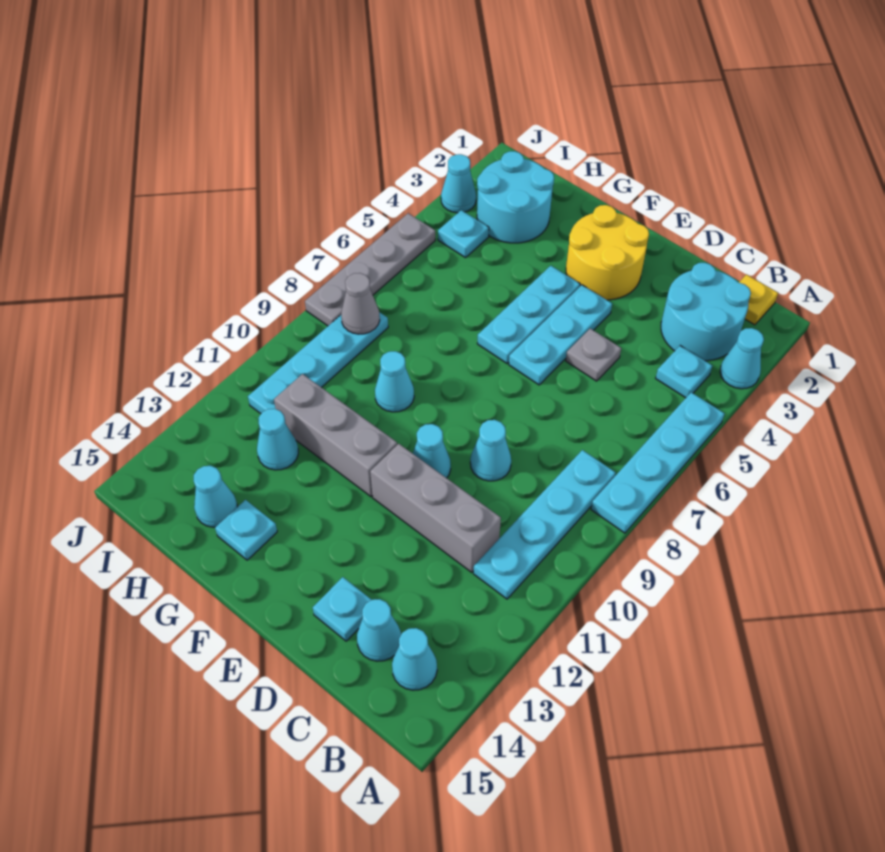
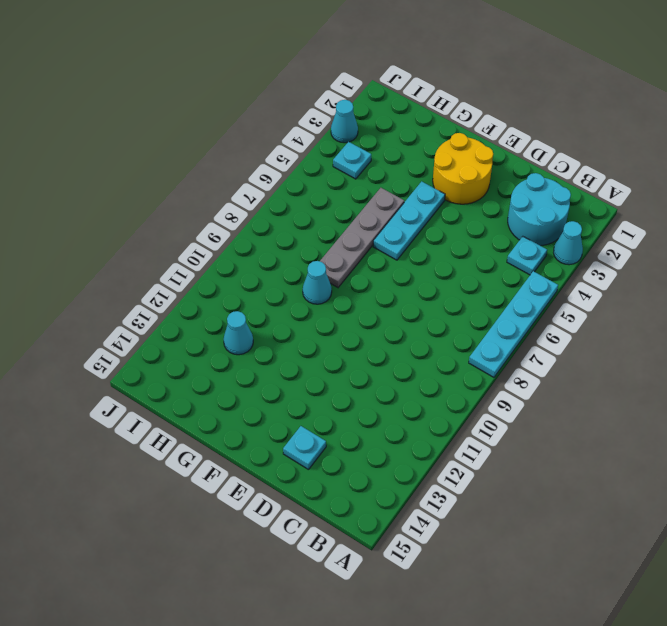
grey 1x4 plate [320,188,404,287] -> grey 1x4 plate moved to [305,213,435,326]
none -> yellow 1x1 plate [739,275,778,325]
none -> cyan 1x4 plate [474,450,616,599]
none -> cyan 1x1 cone [392,628,437,690]

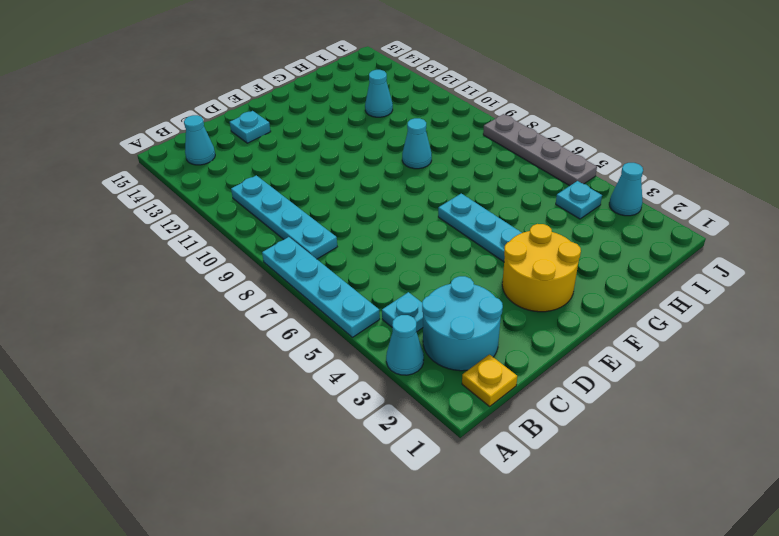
none -> grey 1x3 brick [370,444,501,573]
none -> cyan 1x1 cone [357,599,401,661]
none -> grey 1x1 plate [566,329,621,381]

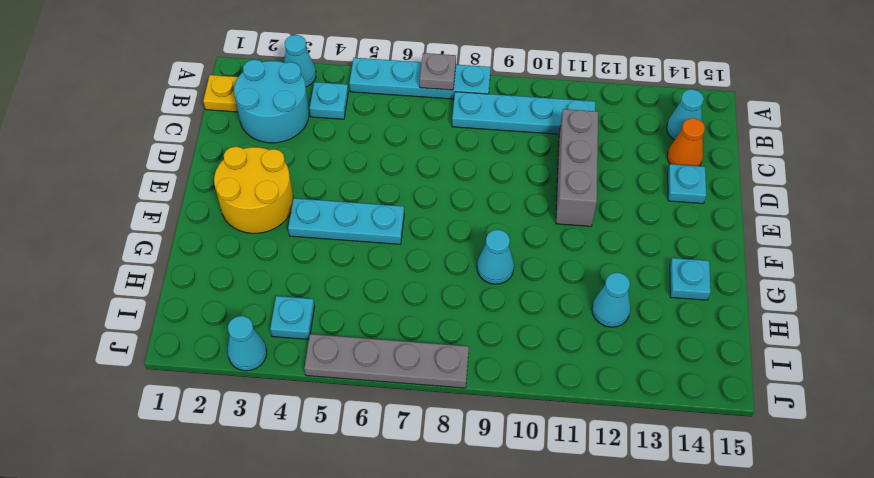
grey 1x1 plate [420,53,456,90] -> grey 1x1 plate moved to [566,329,621,381]
orange 1x1 cone [667,118,705,166] -> cyan 1x1 cone [357,599,401,661]
none -> cyan 1x1 cone [470,420,511,481]
none -> cyan 1x3 plate [509,285,612,385]
none -> cyan 1x1 cone [413,424,451,478]

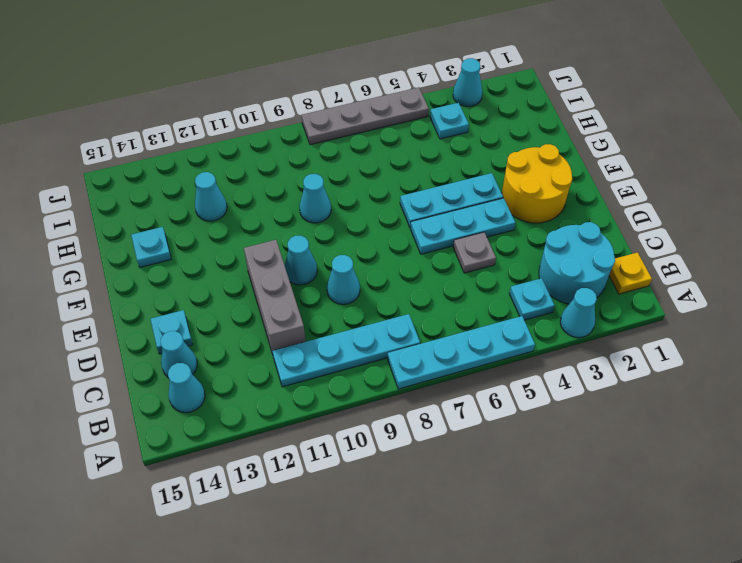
none -> grey 1x3 brick [274,374,397,497]
none -> cyan 2x2 round brick [477,151,554,243]
none -> cyan 1x1 cone [194,466,237,527]

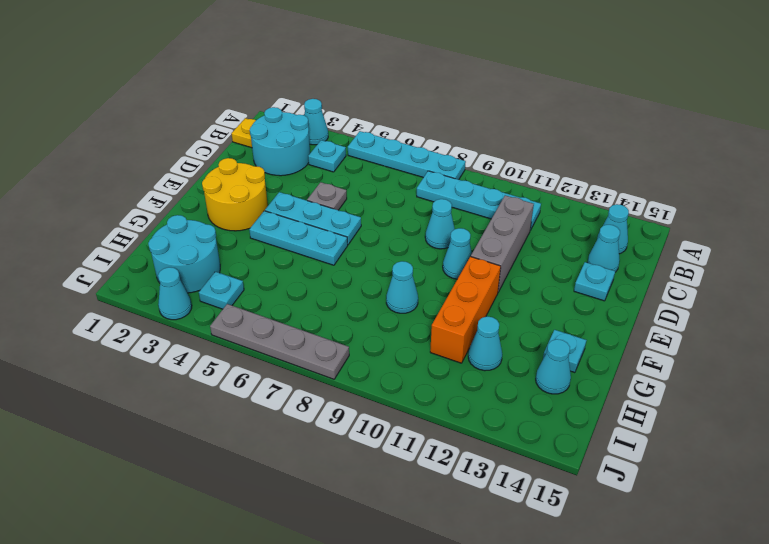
orange 1x3 brick [430,257,501,363] -> grey 1x3 brick [274,374,397,497]
none -> cyan 1x4 plate [248,312,388,414]
none -> grey 1x1 cone [341,273,380,334]

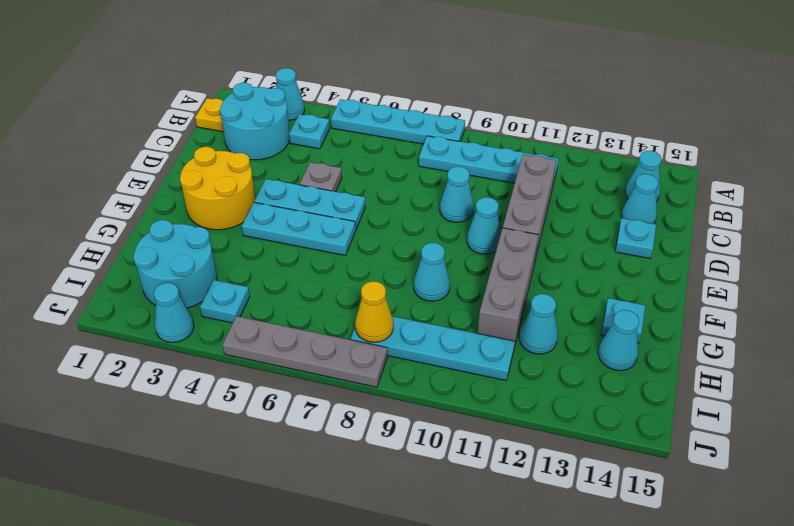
yellow 1x1 cone [355,282,393,342] -> grey 1x1 cone [341,273,380,334]

